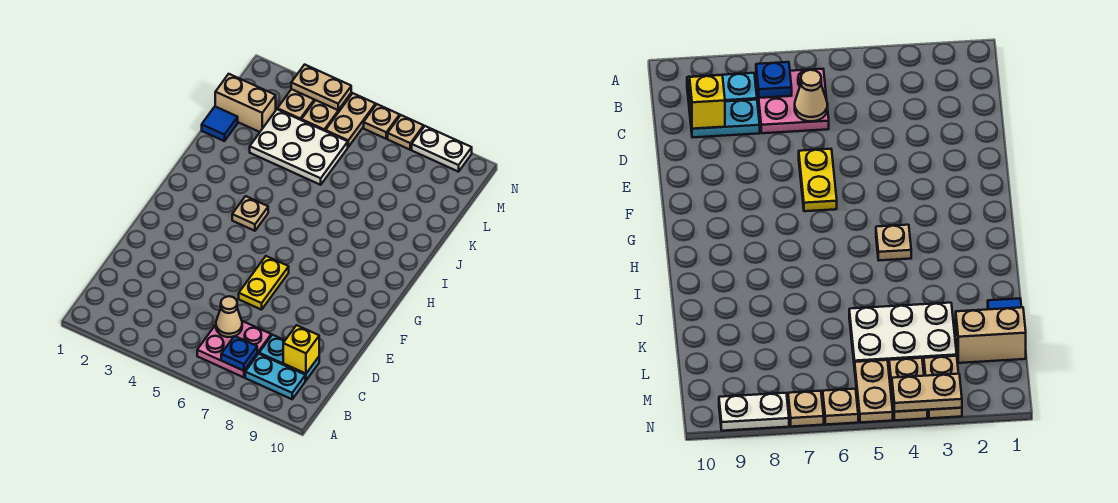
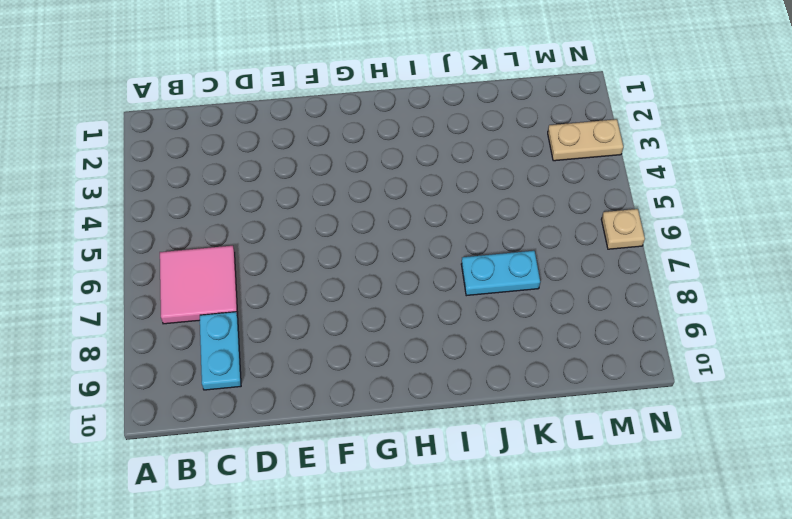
pink 2x2 tile [160,246,238,324] -> pink 2x2 plate [197,321,271,377]
cyan 1x2 plate [461,251,540,296] -> cyan 1x2 plate turned to [245,354,305,399]
none -> yellow 1x2 plate [239,256,289,310]
none -> tan 1x1 plate [232,196,268,231]
none -> blue 1x1 tile [202,107,238,141]

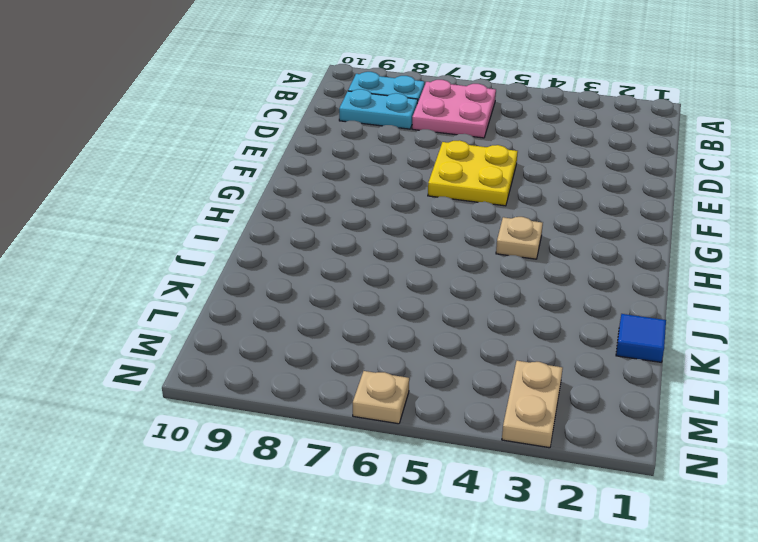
yellow 2x2 plate [428,140,518,206] -> yellow 1x2 plate [239,256,289,310]
none -> white 2x3 plate [250,109,348,185]
none -> tan 1x2 brick [215,74,276,132]
none -> tan 1x2 plate [302,94,351,131]

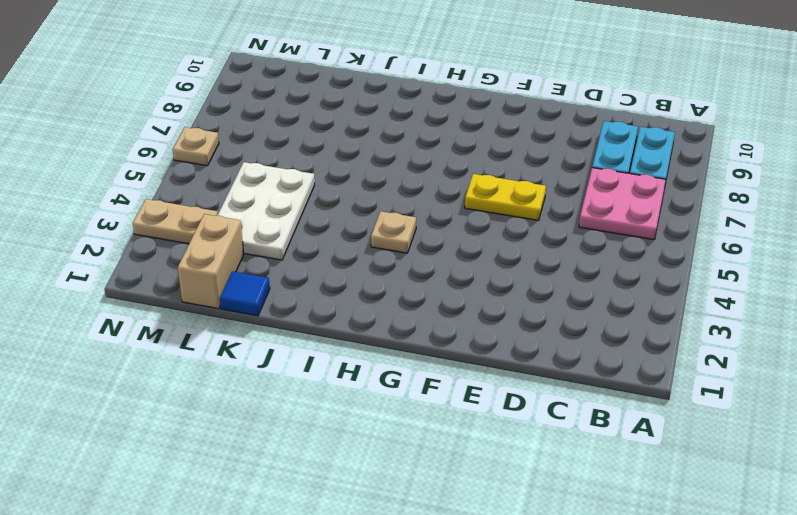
none -> tan 1x2 plate [302,94,351,131]
none -> tan 1x2 plate [326,93,376,147]
none -> tan 1x1 plate [388,115,424,150]

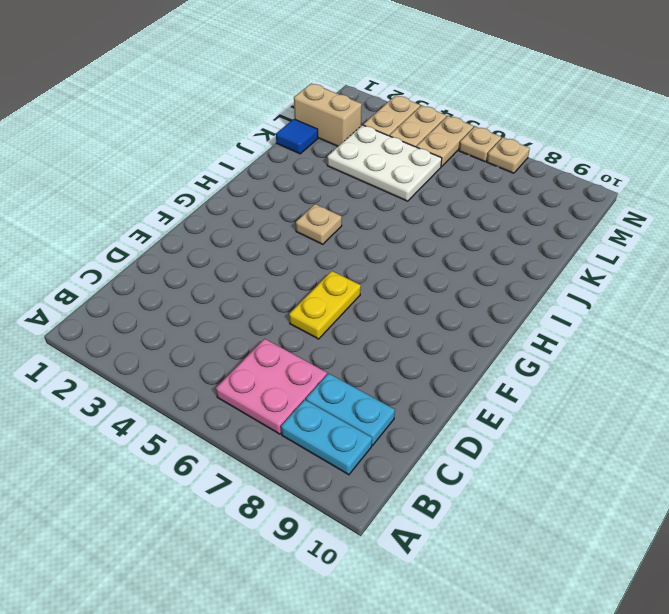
none -> white 1x2 plate [412,126,472,172]
none -> blue 1x1 plate [221,336,257,371]
none -> tan 1x1 cone [216,296,242,337]

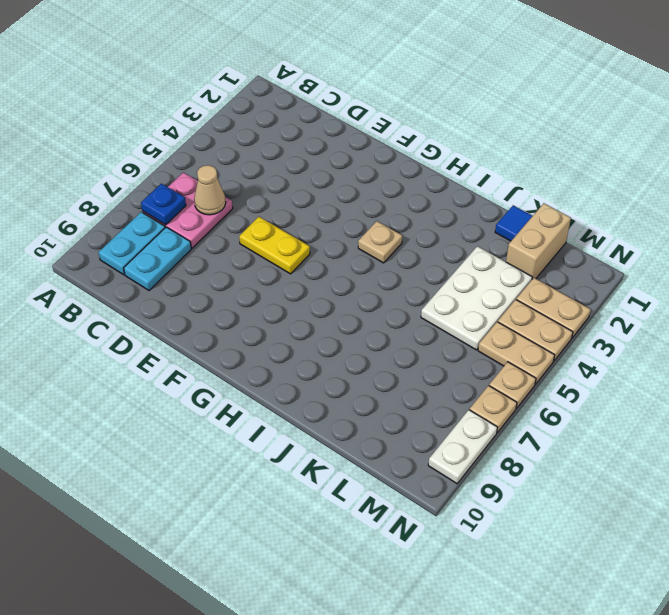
none -> yellow 1x1 brick [283,325,319,374]
none -> tan 1x2 plate [291,65,351,110]

